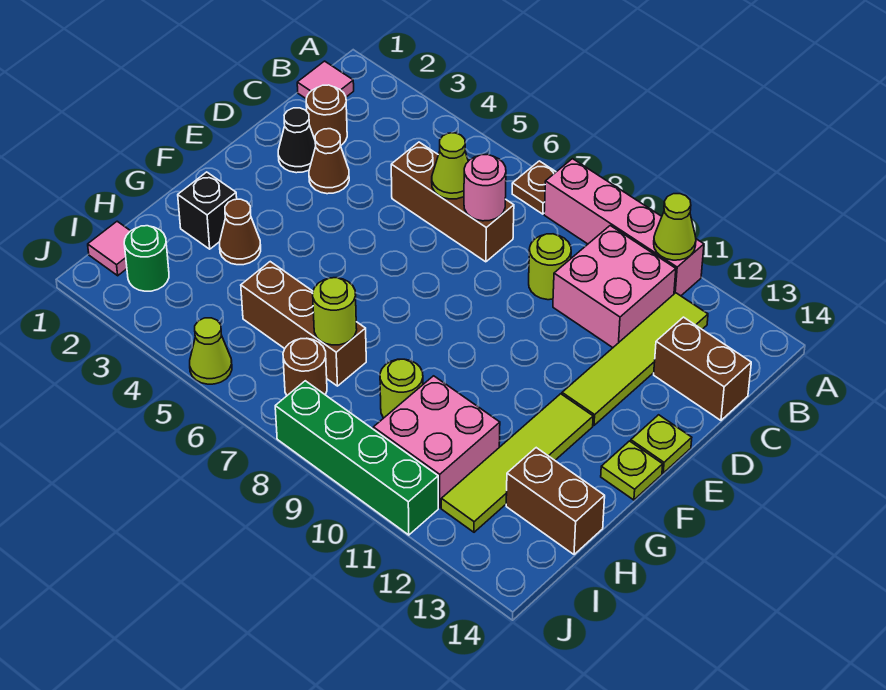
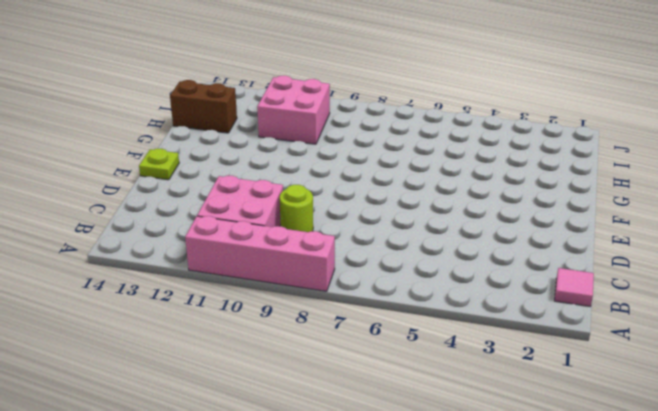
none -> brown 1x1 plate [512,161,556,214]
none -> lime 1x4 tile [562,293,708,425]
none -> brown 1x1 round brick [306,85,347,146]

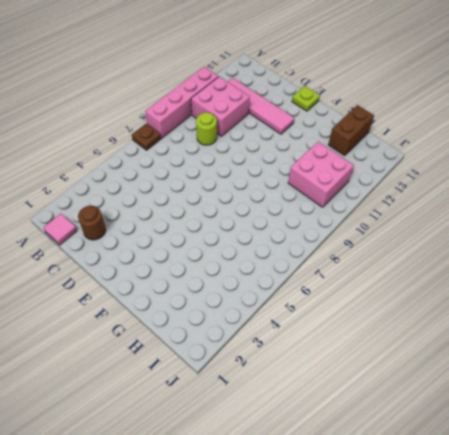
pink 1x4 tile [228,78,294,134] -> lime 1x4 tile [562,293,708,425]
none -> brown 1x3 brick [391,142,514,262]
none -> brown 1x2 brick [654,317,751,420]
none -> black 1x1 cone [278,108,316,173]

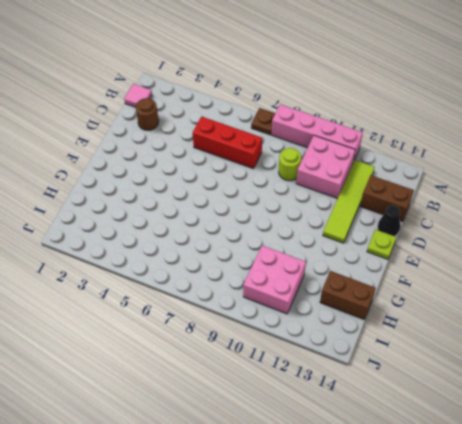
red 1x3 brick [193,117,262,169] -> brown 1x3 brick [391,142,514,262]
black 1x1 cone [378,205,400,236] -> black 1x1 cone moved to [278,108,316,173]
none -> brown 1x1 cone [309,129,349,194]
none -> lime 1x4 tile [441,394,593,532]
none -> lime 1x1 plate [601,441,663,500]

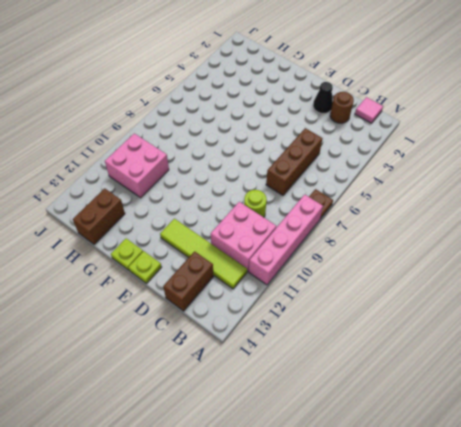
none -> brown 1x1 cone [309,129,349,194]
none -> lime 1x4 tile [441,394,593,532]
none -> black 1x1 brick [178,172,237,249]

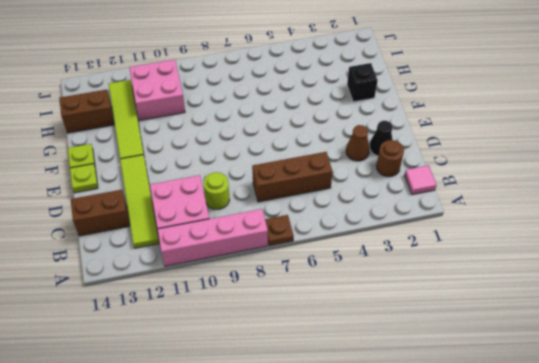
none -> brown 1x1 cone [220,199,261,265]
none -> brown 1x3 brick [241,262,366,386]
none -> lime 1x1 round brick [380,359,423,418]

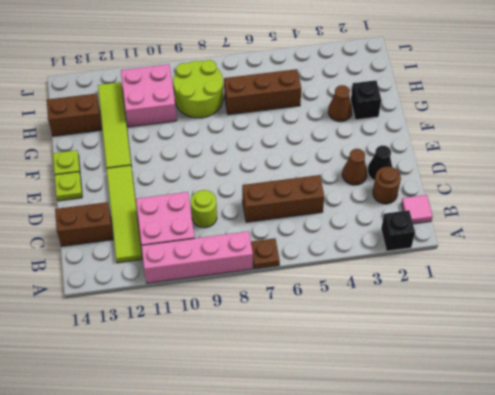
black 1x1 brick [381,210,415,251] -> none
lime 2x2 round brick [173,60,223,118] -> lime 1x1 round brick [380,359,423,418]
none -> pink 1x1 tile [88,221,130,276]
none -> green 1x1 round brick [124,226,169,291]
none -> brown 1x1 round brick [283,338,327,395]

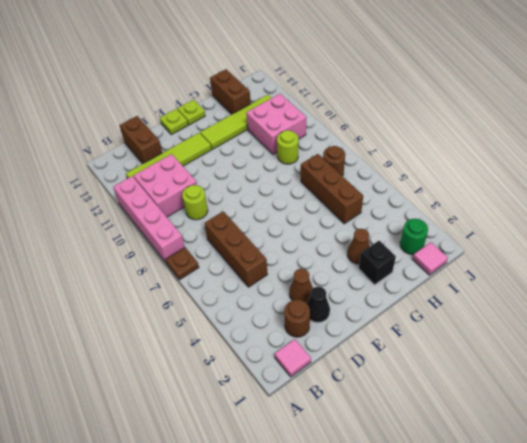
none -> lime 1x1 cone [190,318,232,384]
none -> green 1x4 brick [275,381,438,535]
none -> lime 1x1 cone [654,194,696,260]

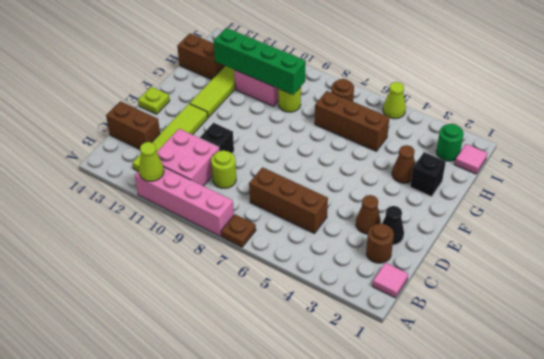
black 1x1 brick [200,123,234,153] -> none
green 1x4 brick [213,28,306,95] -> green 1x4 brick moved to [275,381,438,535]
none -> lime 1x1 plate [601,441,663,500]
none -> lime 1x1 cone [432,133,468,199]
none -> pink 1x1 round brick [464,154,506,221]

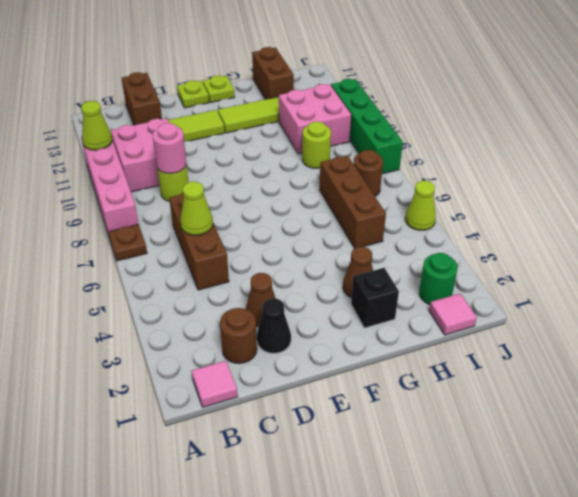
pink 1x1 round brick [153,123,187,174] -> pink 1x1 round brick moved to [464,154,506,221]
none -> lime 1x1 round brick [313,278,357,345]

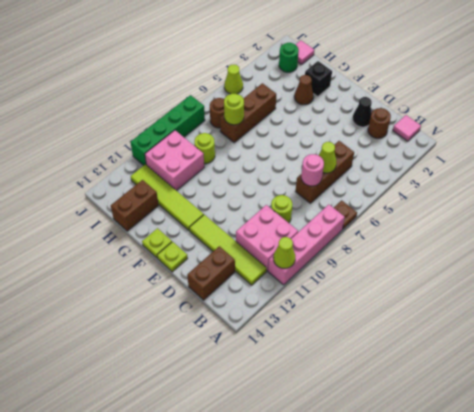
none -> brown 1x1 cone [309,129,349,194]

